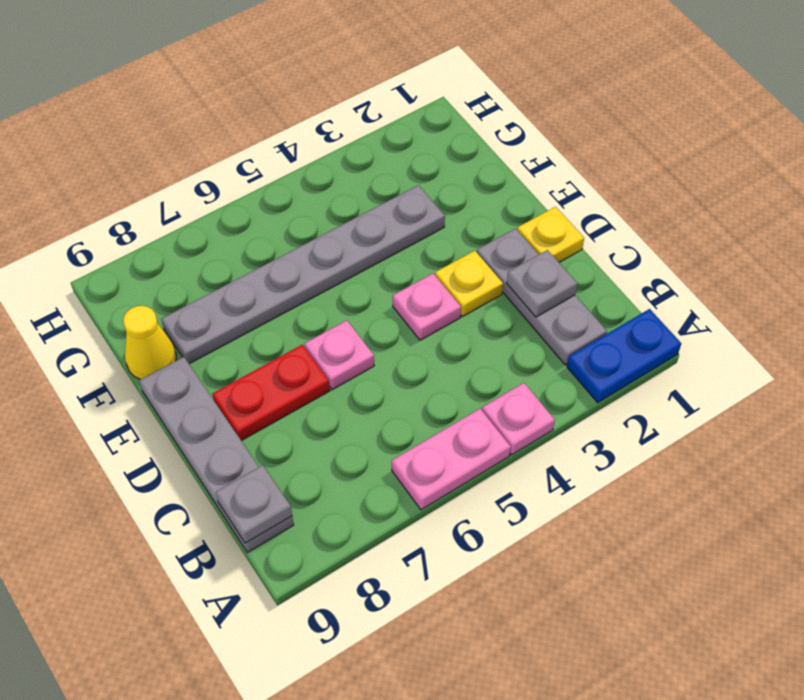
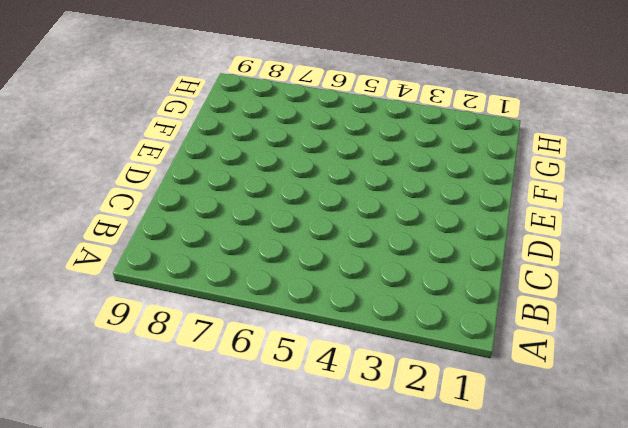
none -> blue 1x2 plate [567,309,681,403]
none -> pink 1x1 plate [482,383,555,455]
none -> pink 1x2 plate [392,409,511,510]

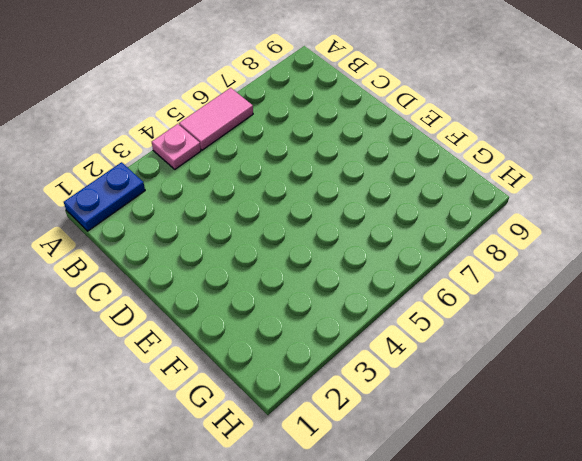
pink 1x2 tile [179,88,253,150] -> pink 1x2 plate [392,409,511,510]
none -> grey 1x3 plate [477,228,607,365]
none -> grey 1x4 plate [139,357,294,552]
none -> yellow 1x1 plate [517,207,584,262]

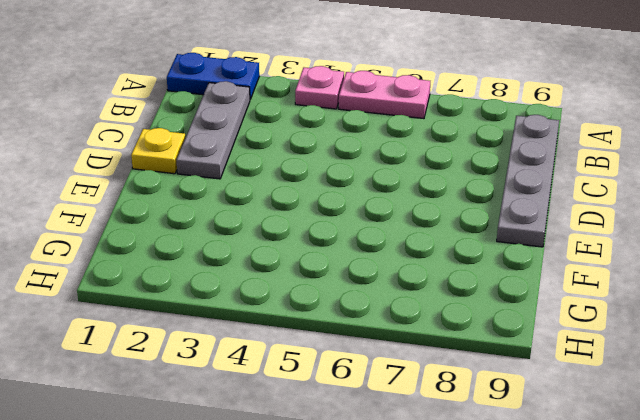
none -> yellow 1x1 plate [435,251,503,316]
none -> pink 1x1 plate [393,274,461,340]
none -> pink 1x1 plate [305,320,374,390]

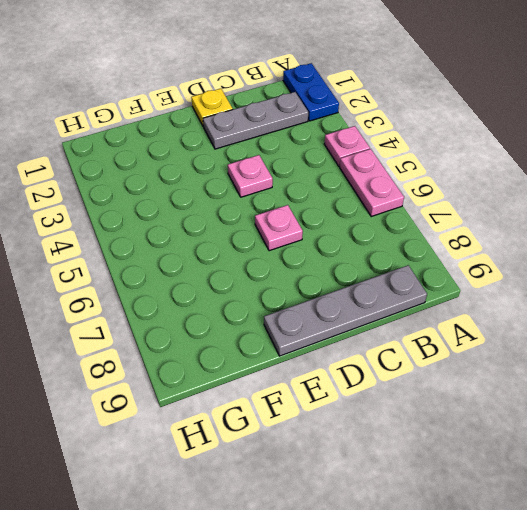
none -> yellow 1x1 plate [435,251,503,316]
none -> red 1x2 plate [213,345,330,441]
none -> grey 1x6 plate [161,185,445,364]

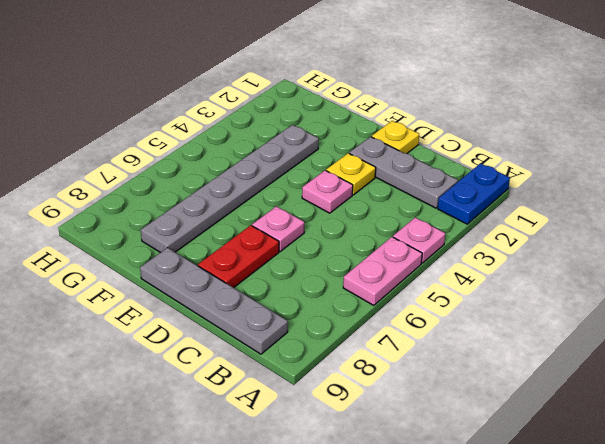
none -> yellow 1x1 cone [123,306,176,380]
none -> grey 1x1 plate [216,465,292,543]
none -> grey 1x1 plate [507,250,577,317]

